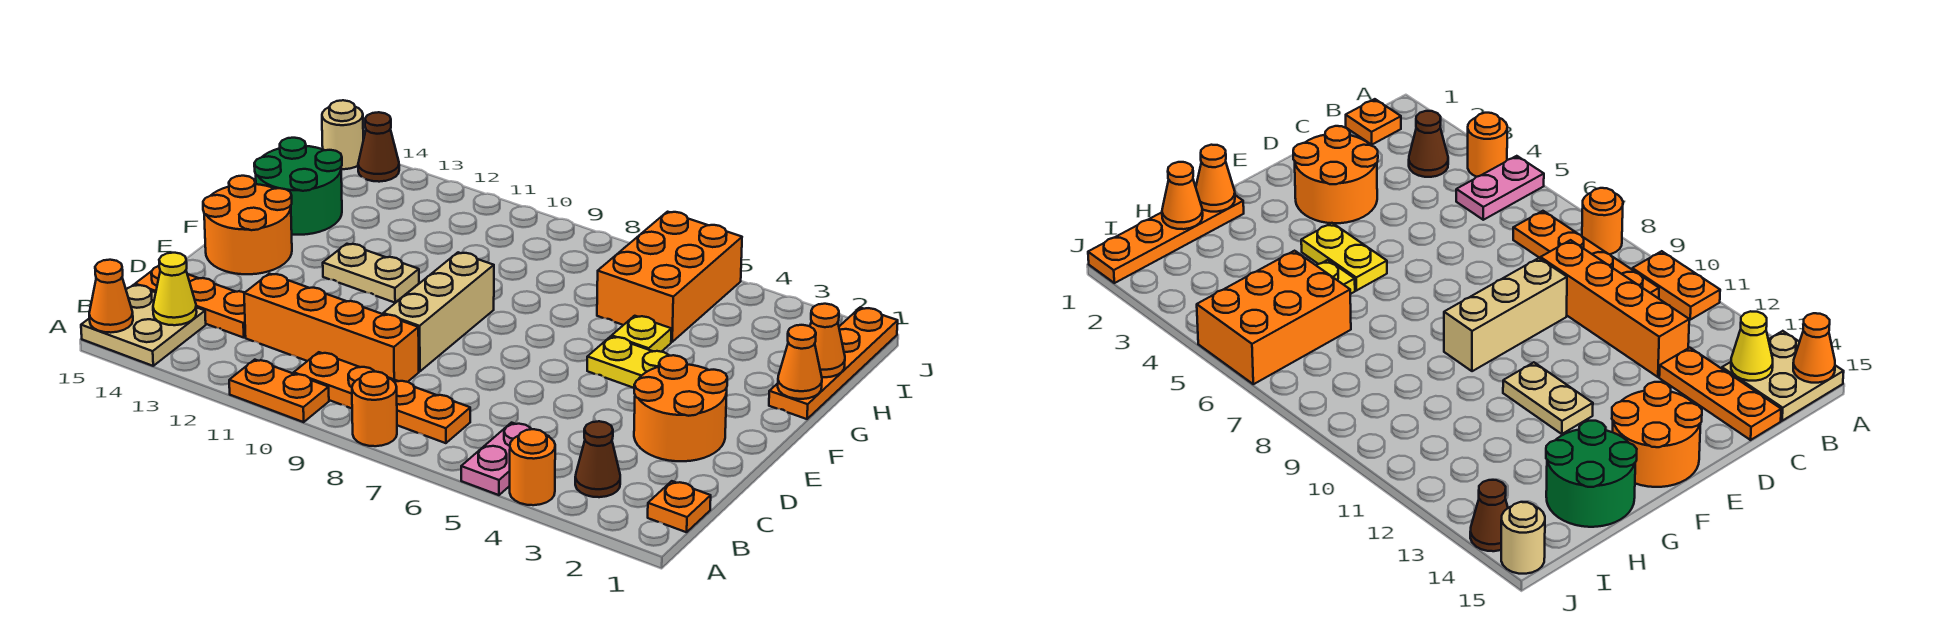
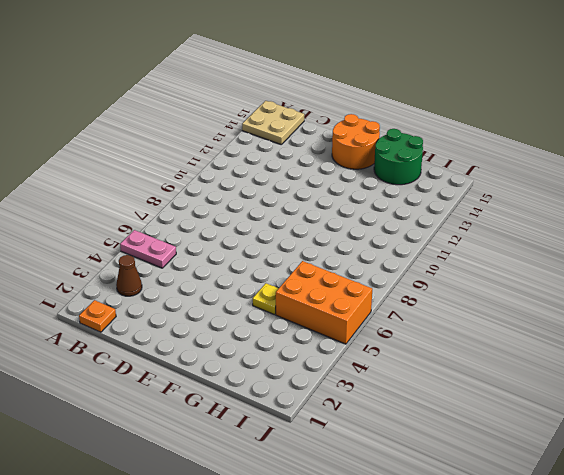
none -> orange 1x1 round brick [510,429,555,505]
none -> orange 1x1 round brick [352,372,397,446]
none -> orange 1x2 plate [229,360,329,422]

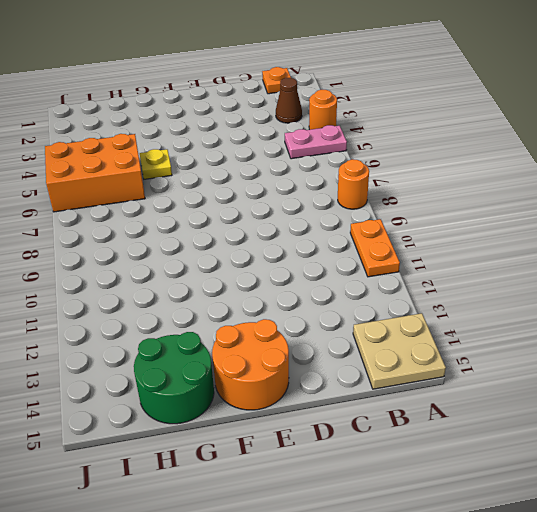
none -> orange 1x4 plate [294,352,470,443]
none -> orange 1x4 brick [244,274,419,382]
none -> orange 1x3 plate [135,266,245,338]

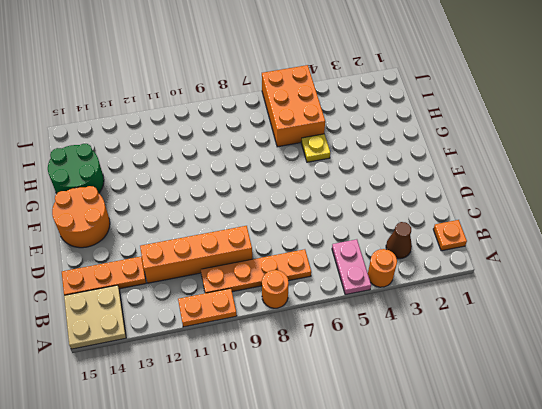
none -> orange 2x2 round brick [634,355,727,461]
none -> tan 1x3 brick [383,252,494,371]
none -> yellow 1x2 plate [587,336,669,388]

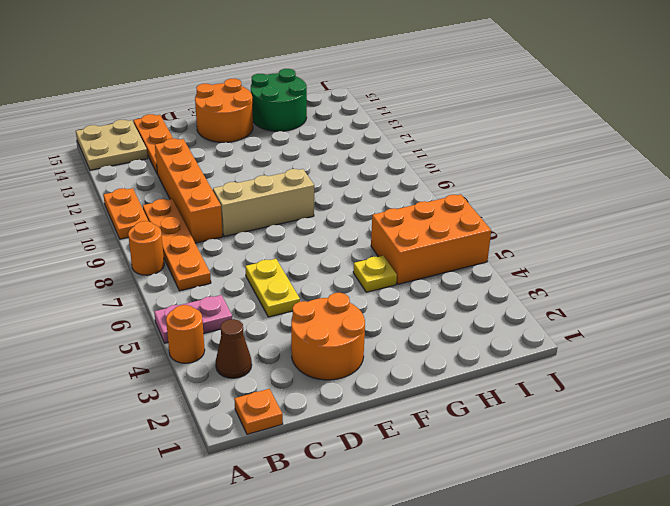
yellow 1x2 plate [245,259,300,317] -> yellow 1x2 plate moved to [587,336,669,388]
none -> tan 1x2 plate [323,244,419,303]
none -> orange 1x4 plate [769,308,898,419]
none -> brown 1x1 cone [358,112,399,182]

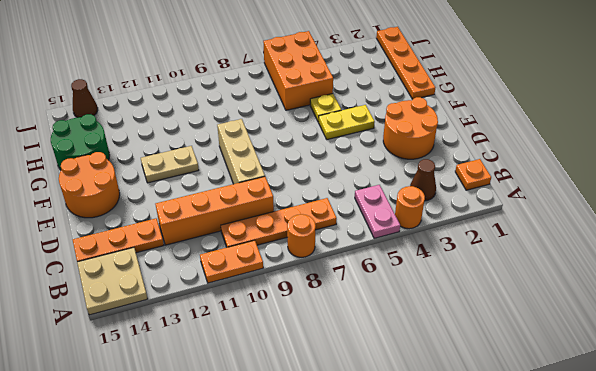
none -> tan 1x1 round brick [322,100,363,169]
none -> orange 1x1 cone [89,260,133,333]
none -> yellow 1x1 cone [153,253,197,325]

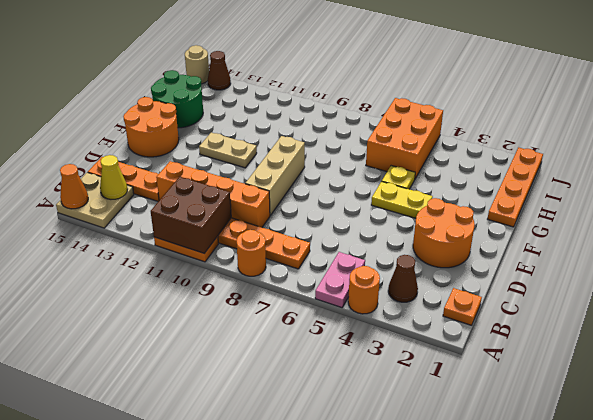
brown 2x2 brick [151,177,231,253] -> none
none -> orange 1x1 cone [778,325,822,399]
none -> orange 1x1 cone [810,304,845,377]

